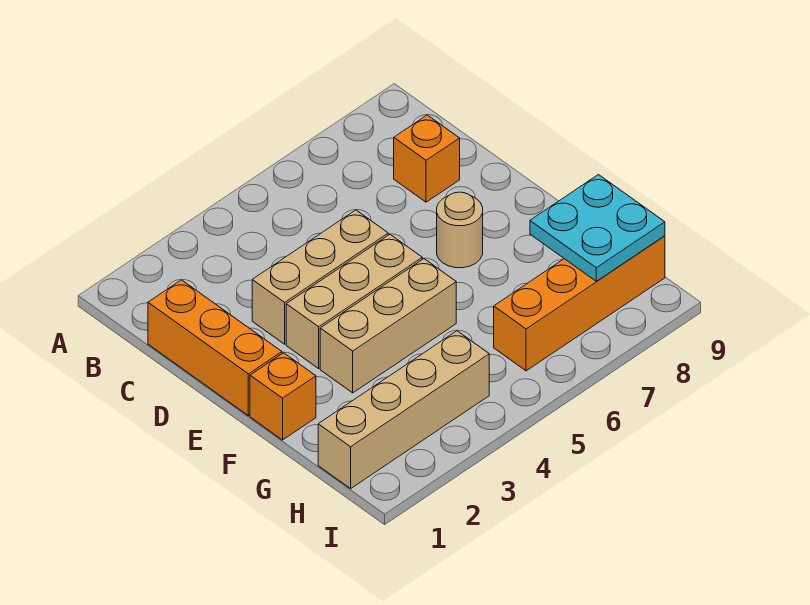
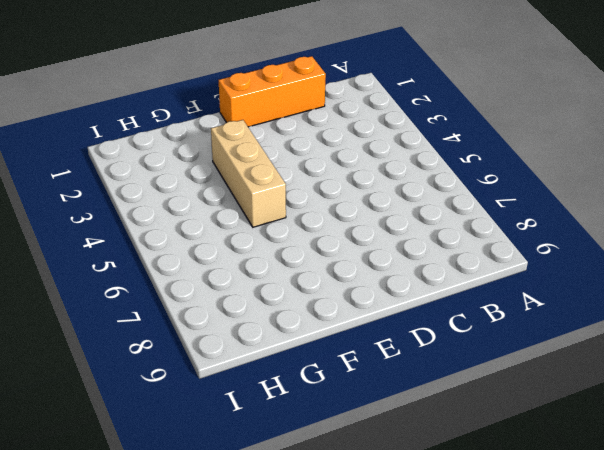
none -> orange 1x1 brick [394,115,460,202]
none -> tan 1x3 brick [252,210,388,344]

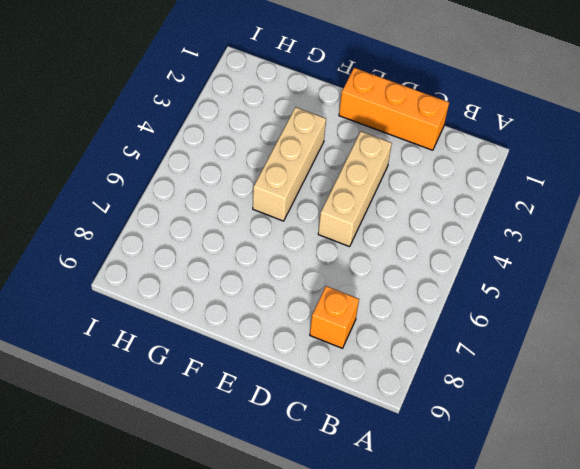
none -> tan 1x3 brick [286,234,422,368]
none -> tan 1x1 round brick [437,192,483,268]

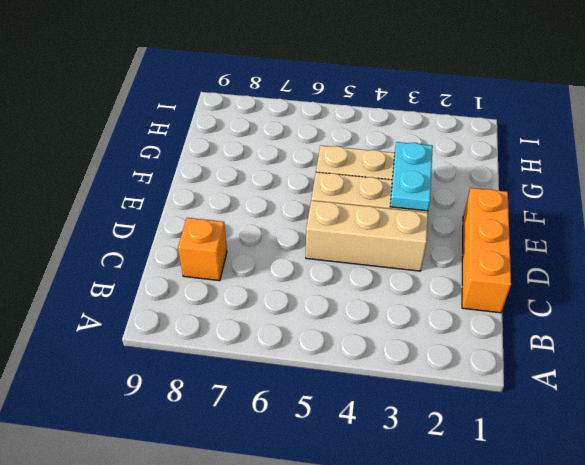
cyan 1x2 plate [390,142,433,211] -> none
none -> tan 1x1 round brick [437,192,483,268]
none -> orange 1x1 brick [250,353,316,440]

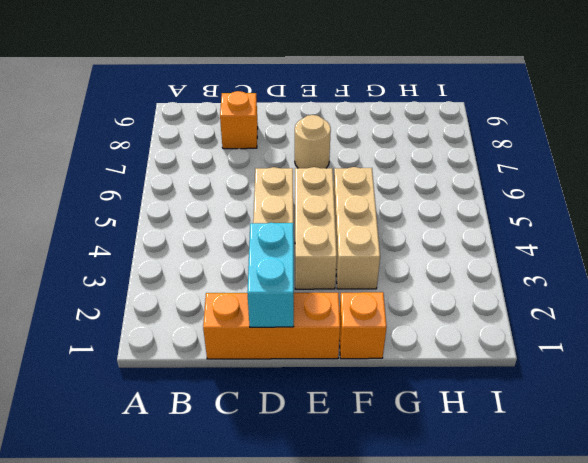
cyan 1x2 brick [247,223,294,327] -> none
none -> tan 1x4 brick [318,331,489,488]
none -> orange 1x4 brick [494,236,665,371]

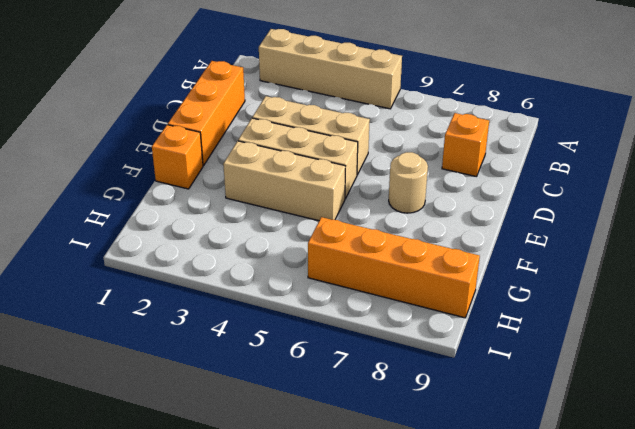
tan 1x4 brick [259,29,402,109] -> tan 1x4 brick moved to [318,331,489,488]
none -> cyan 2x2 plate [530,175,665,281]

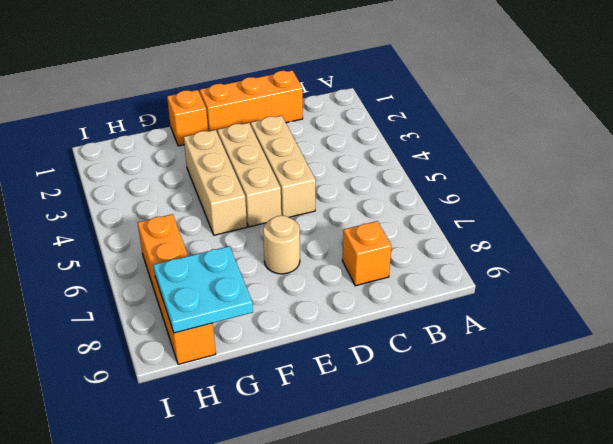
none -> tan 1x4 brick [318,331,489,488]

